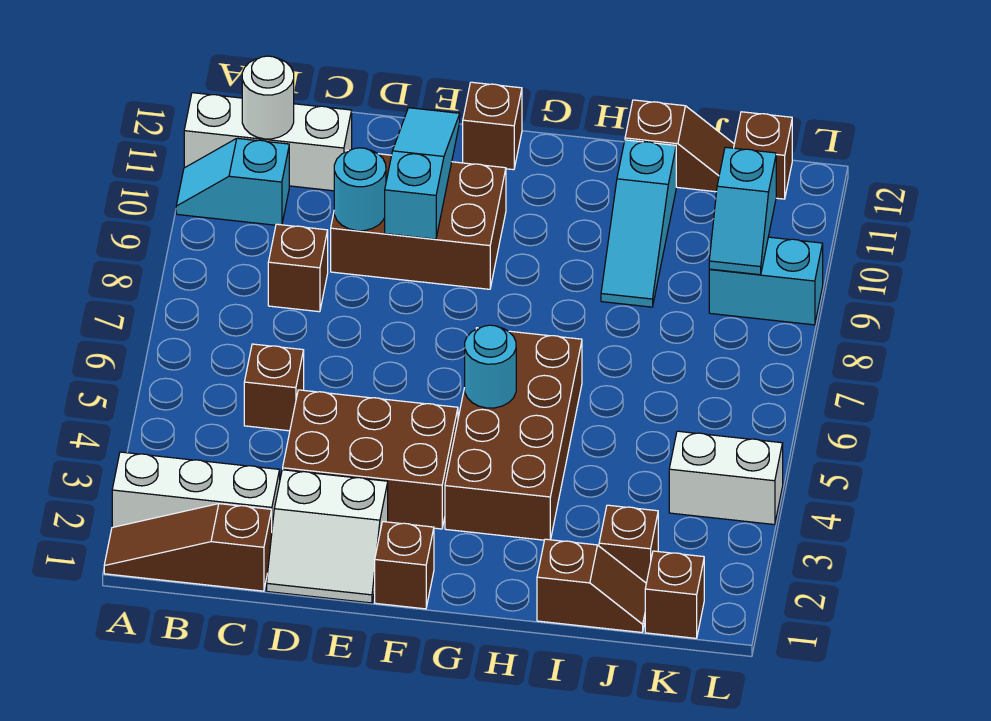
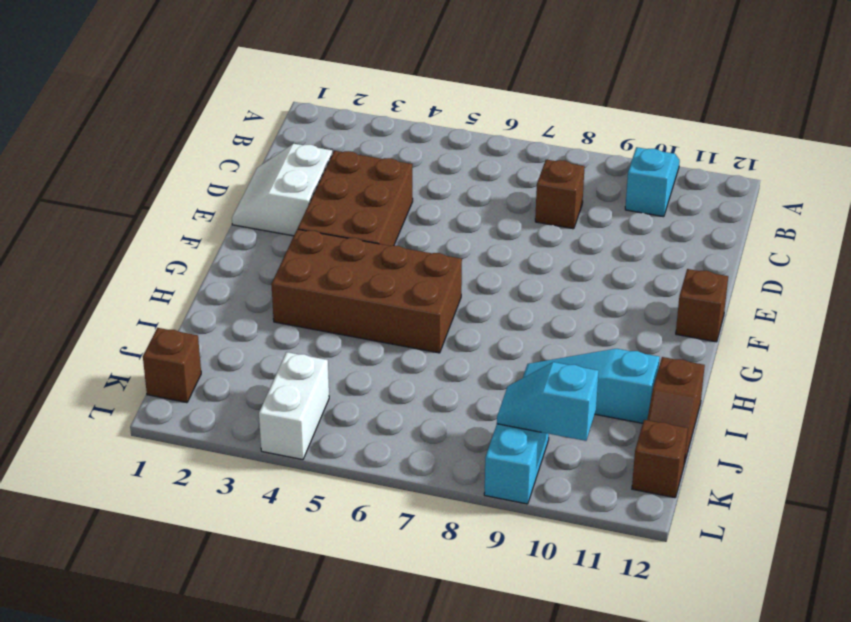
none -> brown 1x3 slope [104,504,272,591]
none -> white 1x3 brick [112,452,280,527]
none -> white 1x3 brick [184,93,352,191]

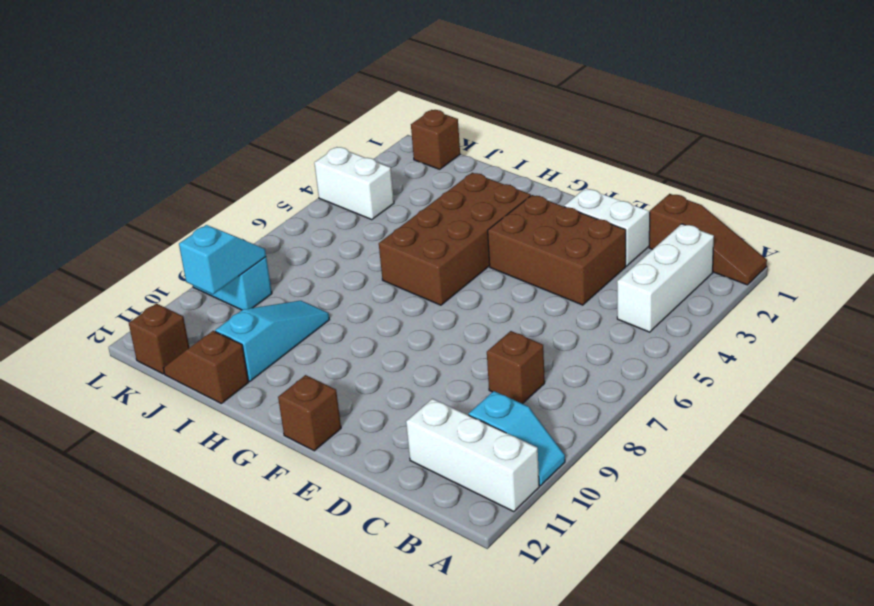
white 1x3 brick [617,224,714,332] -> white 1x3 brick turned to [112,452,280,527]
none -> brown 1x1 brick [244,344,304,431]
none -> brown 2x3 brick [331,150,506,289]
none -> brown 1x1 brick [375,522,434,609]

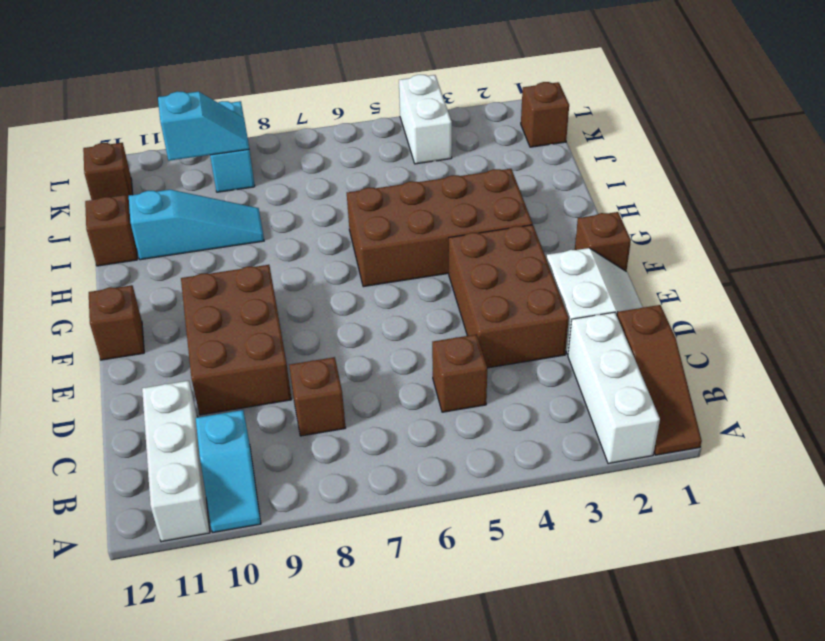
none -> brown 1x2 slope [537,539,646,632]
none -> brown 1x1 brick [599,505,658,583]
none -> white 1x1 round brick [242,56,294,139]

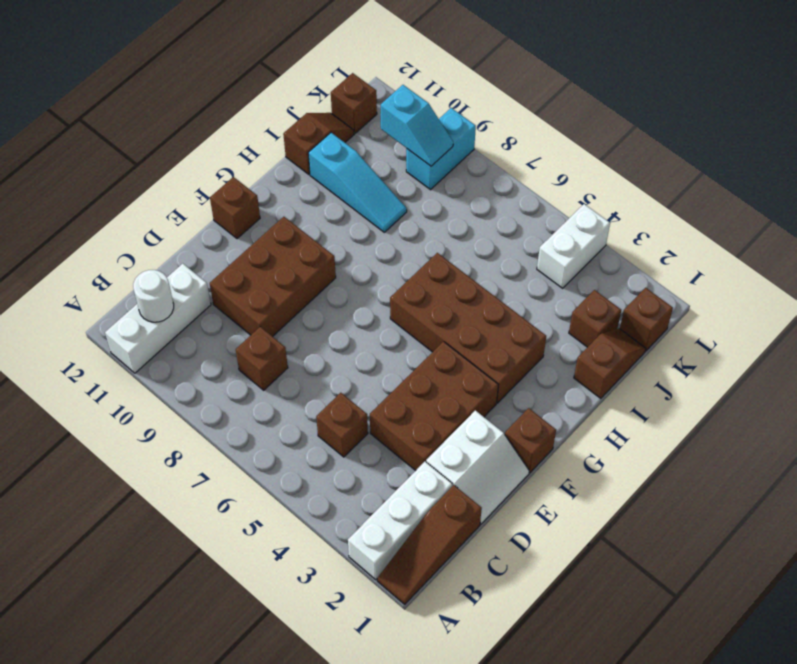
none -> cyan 1x2 slope [176,138,289,225]
none -> cyan 1x1 round brick [334,148,386,231]
none -> cyan 1x3 slope [385,108,460,239]

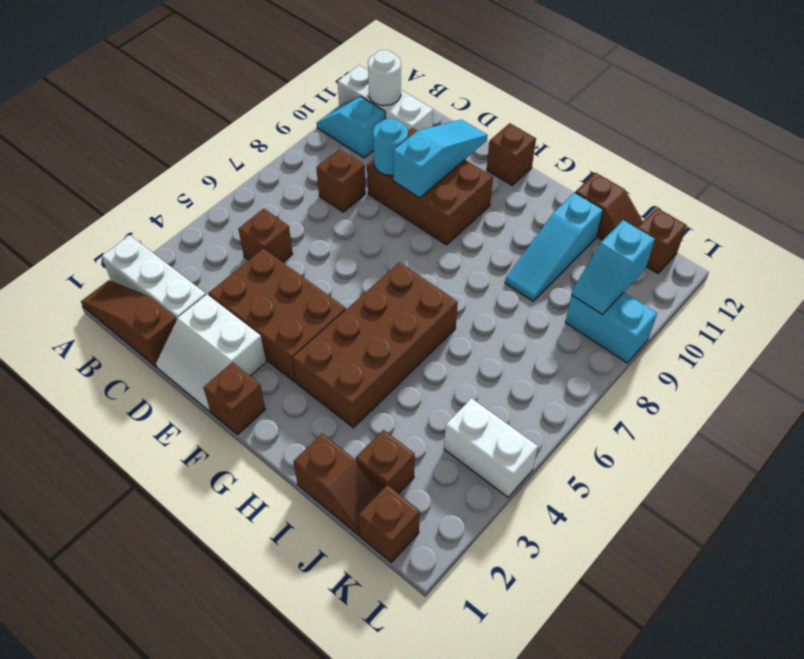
none -> cyan 1x1 round brick [465,325,516,408]

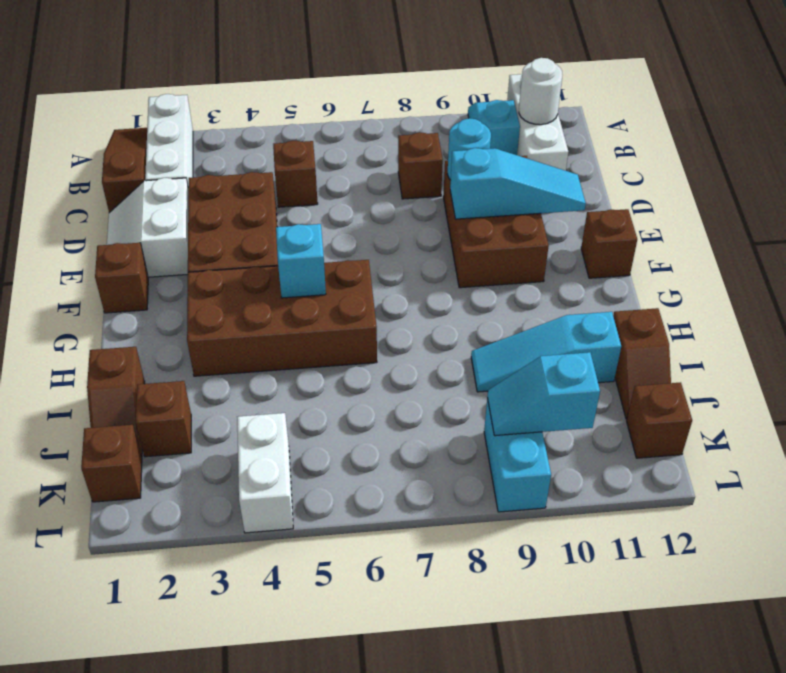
cyan 1x1 brick [276,224,326,298] -> cyan 1x1 round brick [465,325,516,408]

